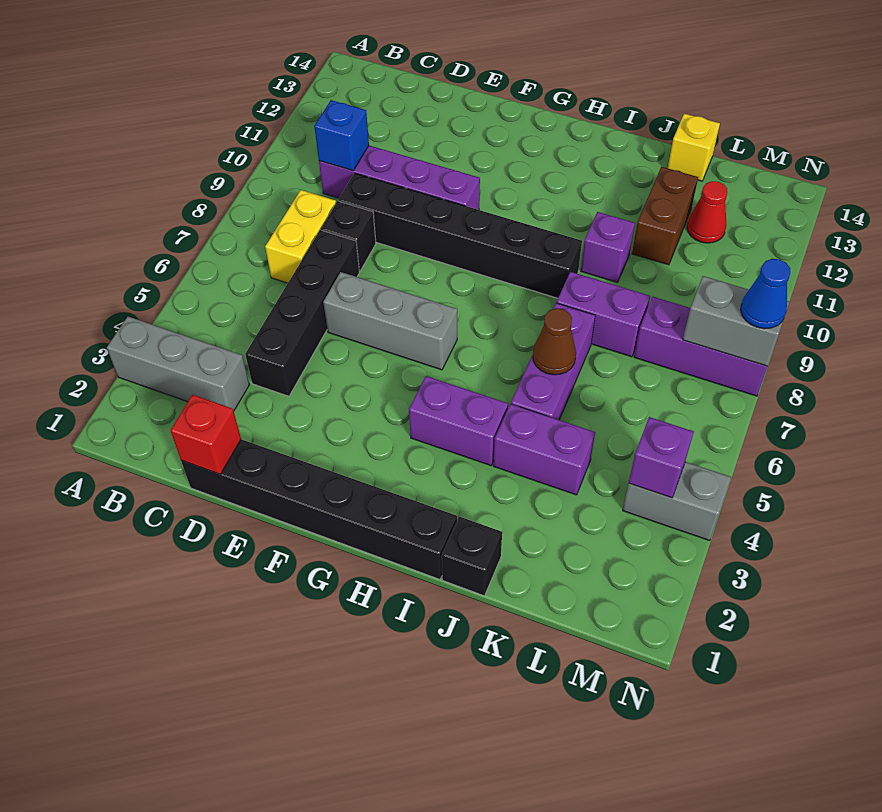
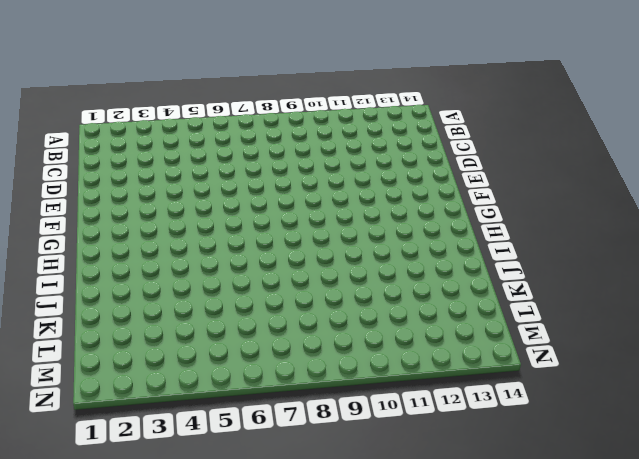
none -> grey 1x3 brick [107,317,249,411]
none -> yellow 1x2 brick [265,190,336,283]
none -> purple 1x4 brick [319,146,480,210]

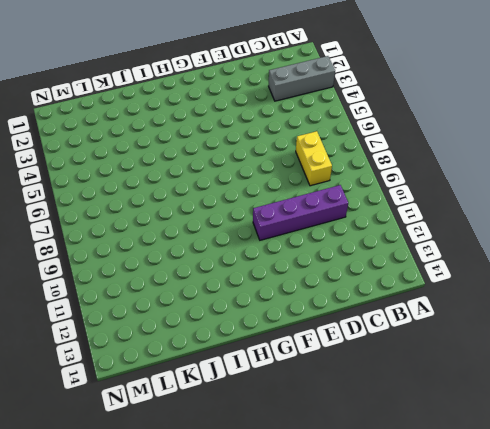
none -> black 1x6 brick [181,439,457,579]
none -> black 1x4 brick [245,230,359,396]
none -> black 1x1 brick [321,201,376,271]

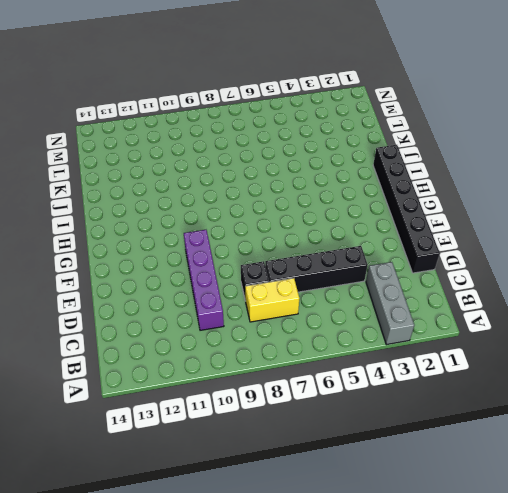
none -> black 1x6 brick [339,173,582,298]
none -> grey 1x3 brick [323,272,457,370]
none -> purple 1x2 brick [409,376,508,466]

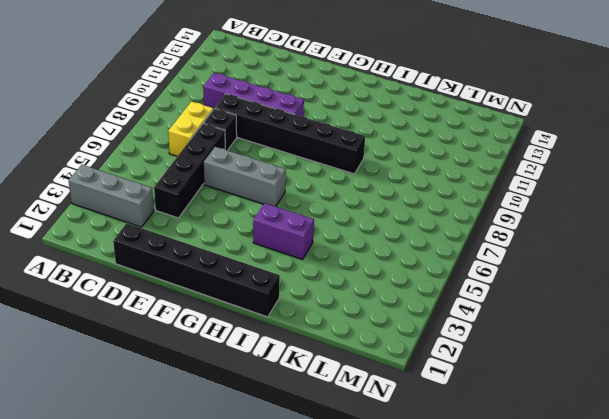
none -> black 1x1 brick [442,517,502,596]
none -> purple 1x2 brick [493,404,595,495]
none -> purple 1x3 brick [511,303,595,420]

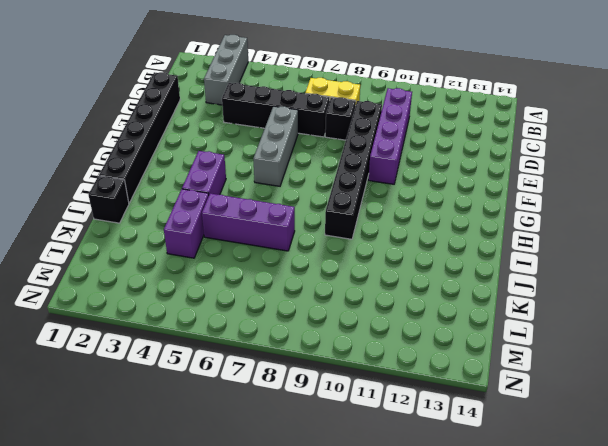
none -> purple 1x2 brick [557,272,650,357]
none -> purple 1x1 brick [581,212,635,283]
none -> brown 1x2 brick [632,167,698,265]

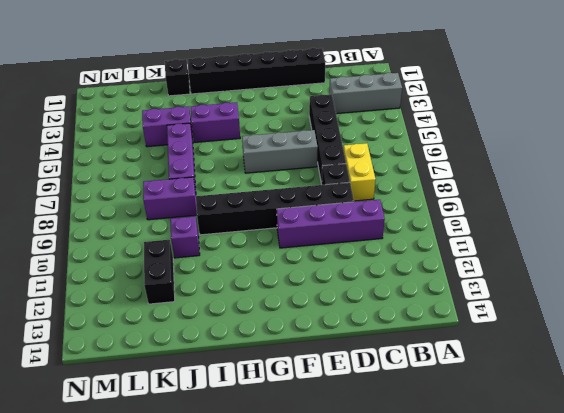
black 1x2 brick [144,240,175,304] -> brown 1x2 brick [632,167,698,265]
none -> yellow 1x1 brick [668,114,720,181]
none -> purple 1x3 brick [634,297,767,396]
none -> red 1x1 cone [687,181,727,243]

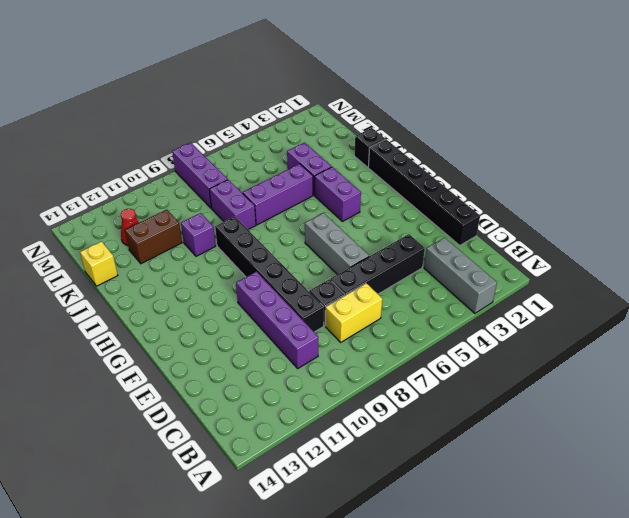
none -> grey 1x2 brick [623,462,731,540]
none -> blue 1x1 brick [314,100,369,171]
none -> red 1x1 brick [170,395,241,474]

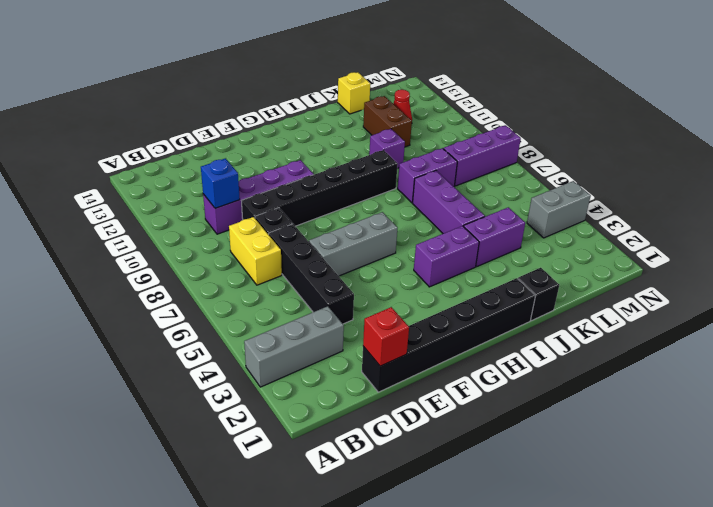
none -> brown 1x1 cone [533,308,576,375]
none -> purple 1x1 brick [629,417,694,498]
none -> grey 1x2 brick [683,276,789,366]

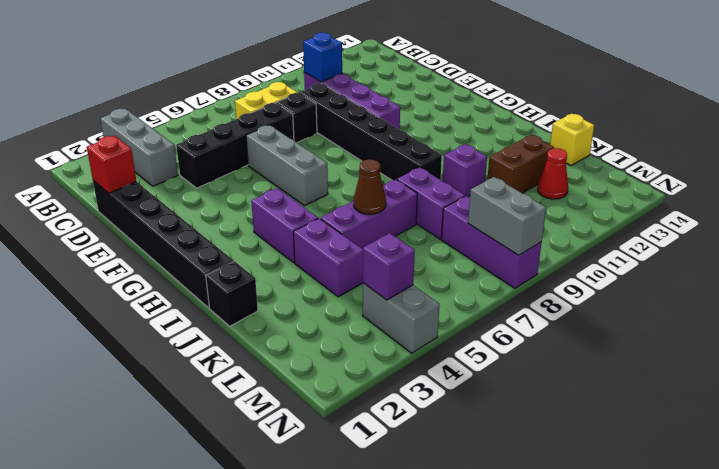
none -> blue 1x1 cone [741,259,790,329]

